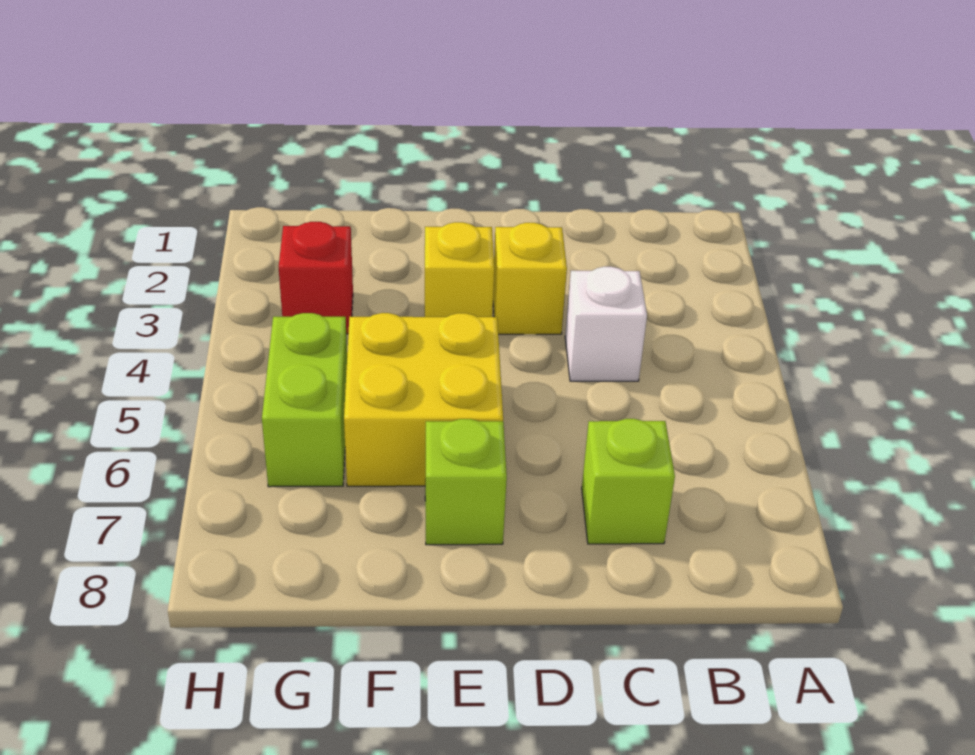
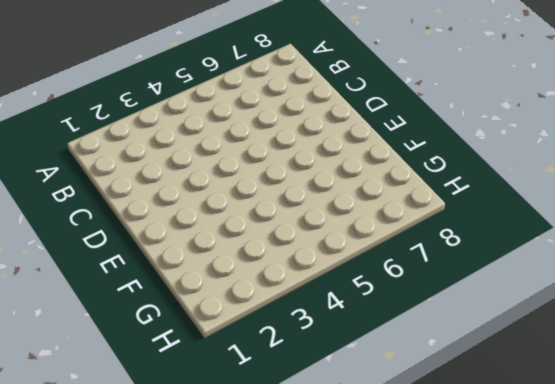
none -> white 1x1 brick [565,267,647,381]
none -> lime 1x1 brick [582,419,675,544]

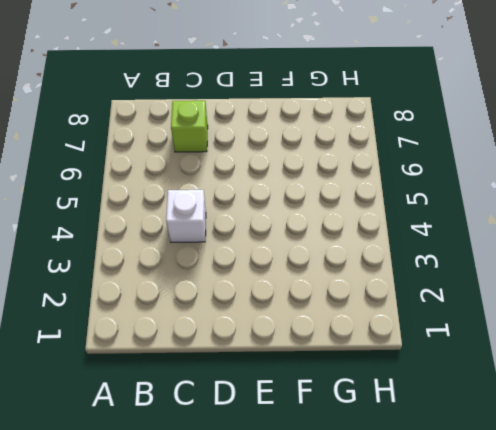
none -> yellow 1x1 brick [493,223,567,334]
none -> yellow 1x1 brick [425,222,494,317]

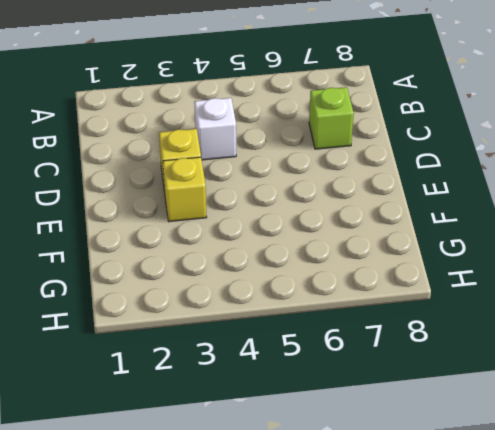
none -> yellow 2x2 brick [344,313,503,486]
none -> lime 1x1 brick [425,419,507,545]

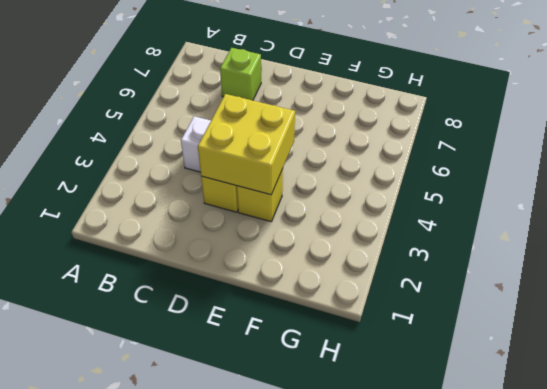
yellow 2x2 brick [198,94,295,195] -> yellow 2x2 brick moved to [344,313,503,486]
none -> lime 1x1 brick [425,419,507,545]
none -> red 1x1 brick [279,222,353,334]

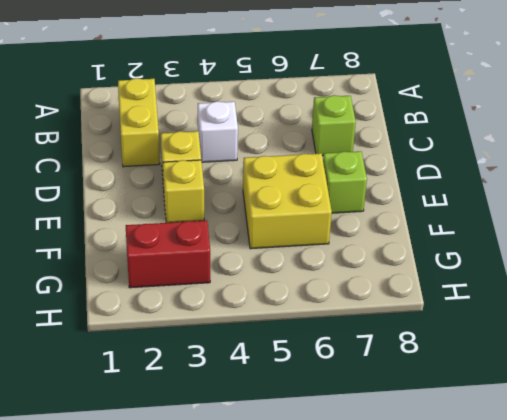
yellow 1x2 brick [118,78,160,167] -> none
red 1x2 brick [126,220,210,288] -> red 1x1 brick [279,222,353,334]
none -> lime 1x2 brick [262,313,347,487]

